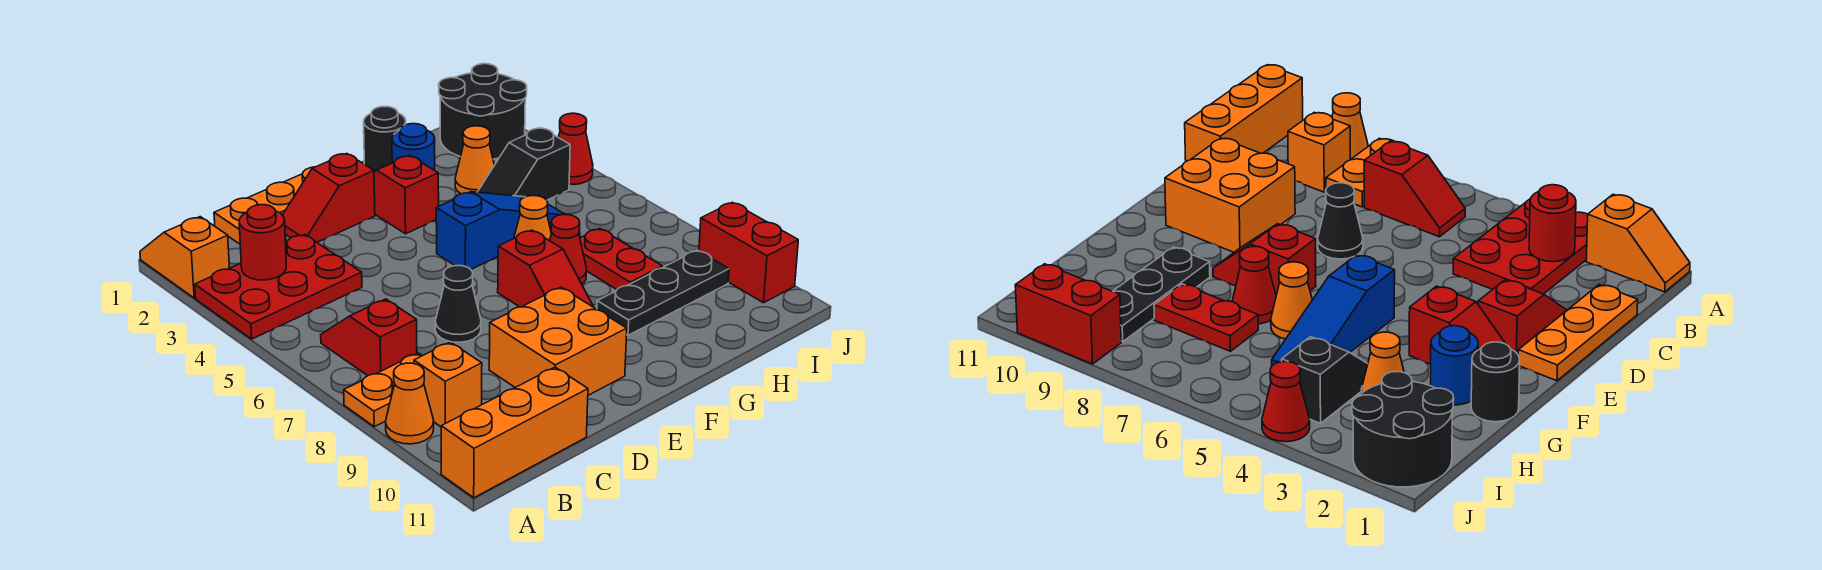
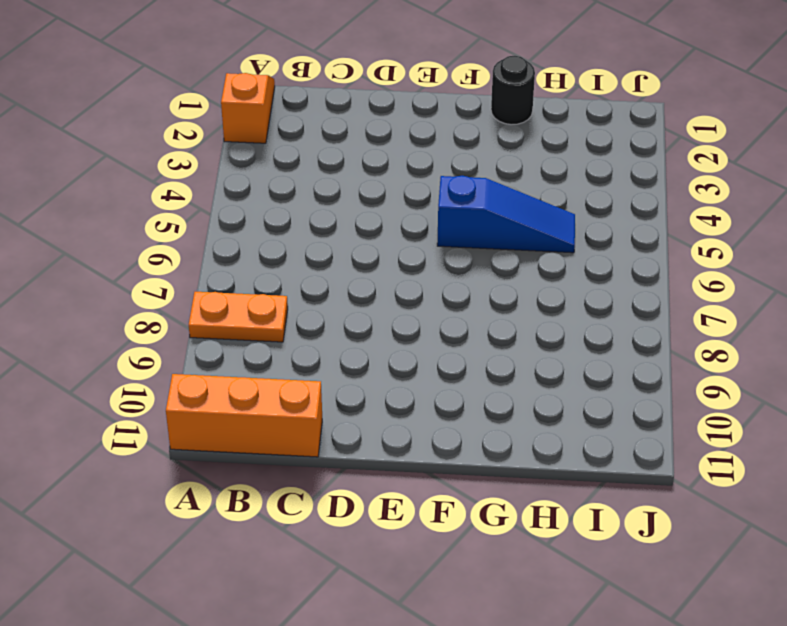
none -> red 2x3 plate [195,235,362,339]
none -> orange 1x1 cone [386,363,434,444]
none -> red 1x2 slope [321,299,417,376]

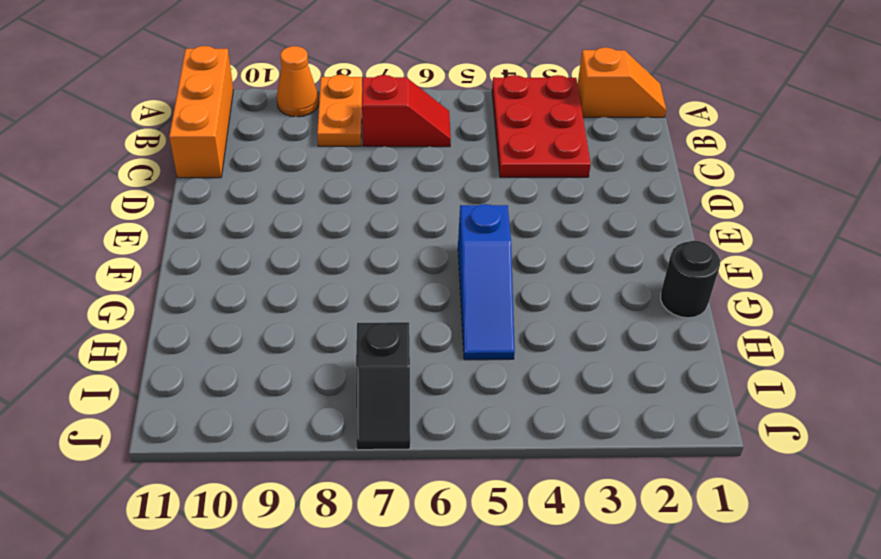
black 1x2 slope [356,322,410,450] -> black 1x2 slope turned to [478,128,570,200]
none -> orange 1x1 brick [414,342,482,427]
none -> orange 1x3 plate [214,167,314,244]
none -> red 1x2 slope [283,153,375,242]

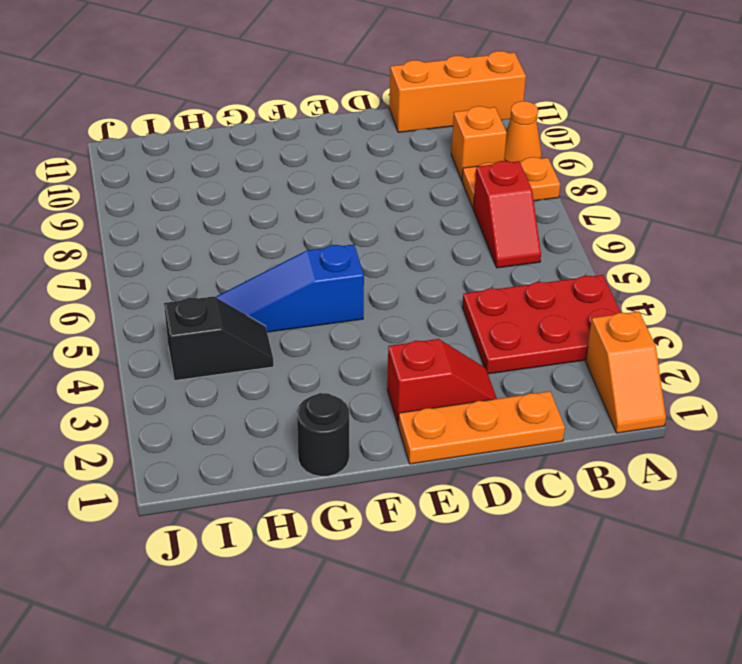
none -> black 1x1 cone [435,266,481,342]
none -> orange 2x2 brick [489,287,627,395]
none -> red 1x2 slope [374,155,439,234]

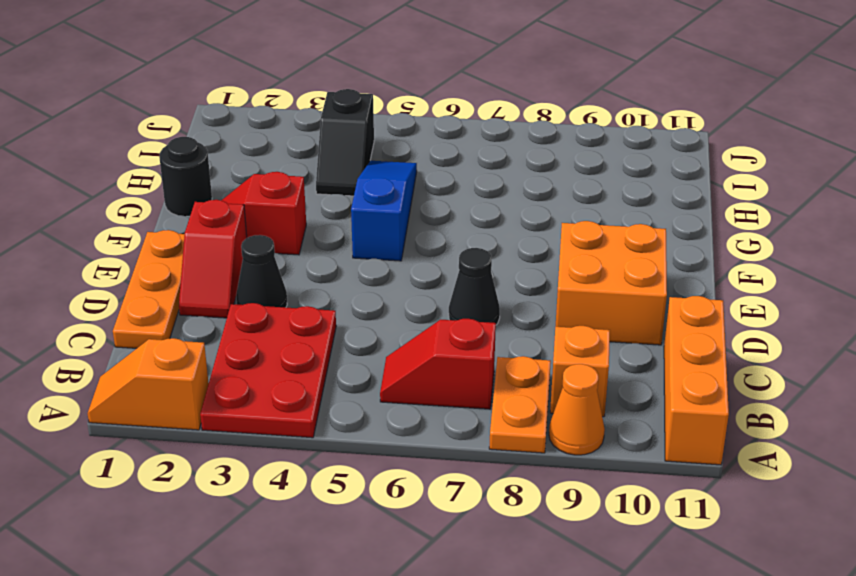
black 1x1 cone [236,235,287,307] -> none
none -> red 1x2 slope [498,230,593,307]
none -> blue 1x1 round brick [392,124,435,170]
none -> orange 1x1 cone [514,196,551,241]

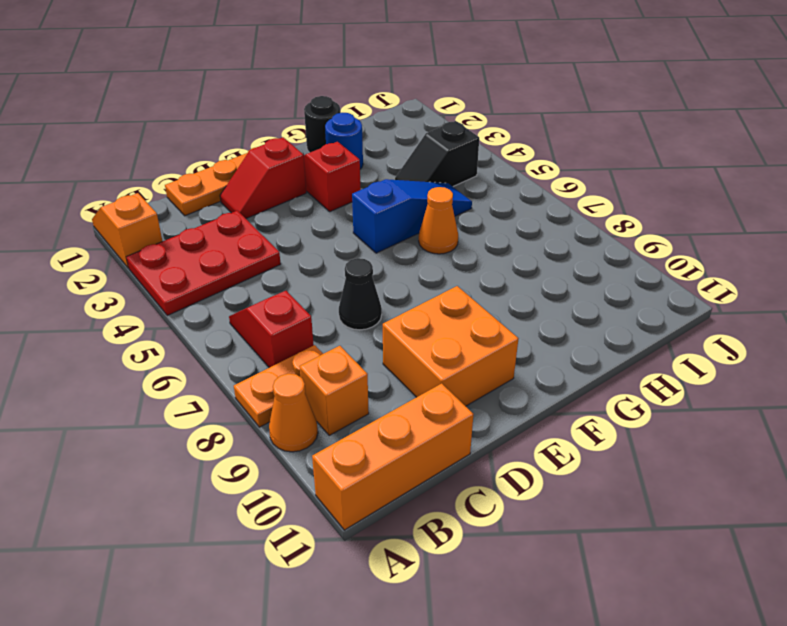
none -> red 1x2 slope [498,230,593,307]
none -> red 1x1 cone [550,215,586,284]
none -> black 1x3 plate [597,250,729,335]

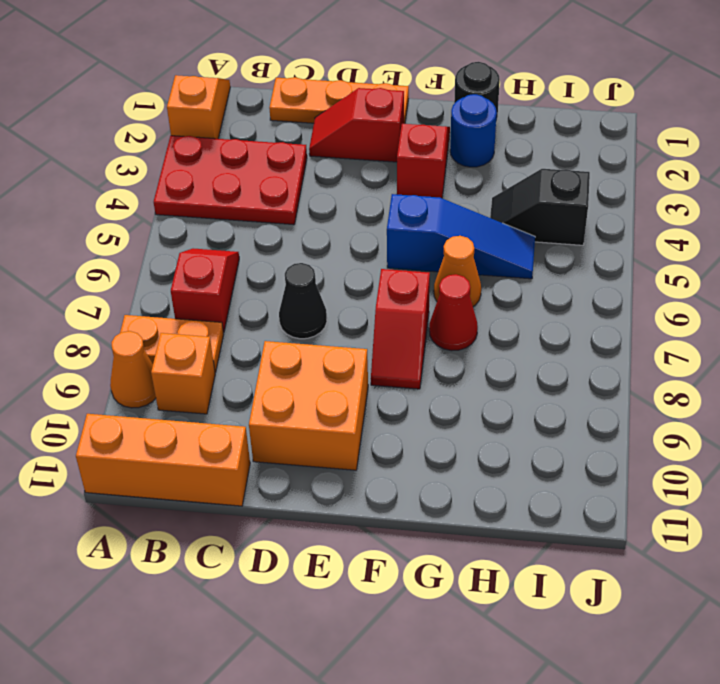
none -> black 1x3 plate [597,250,729,335]
none -> orange 1x1 cone [455,126,494,194]
none -> red 1x2 plate [580,229,662,289]

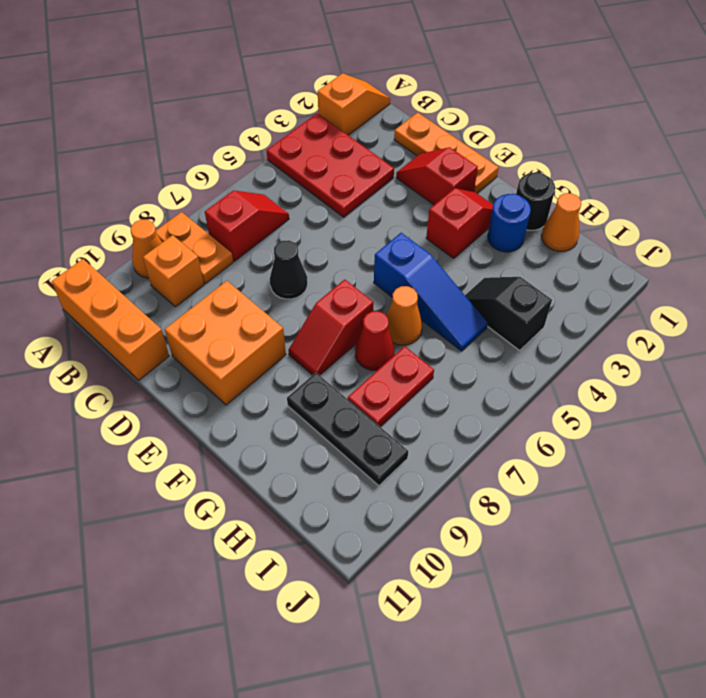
orange 1x1 cone [541,193,581,251] -> orange 1x1 cone moved to [455,126,494,194]
none -> black 2x2 round brick [439,64,527,159]
none -> red 1x1 cone [558,113,593,184]
none -> red 1x2 brick [699,202,798,303]

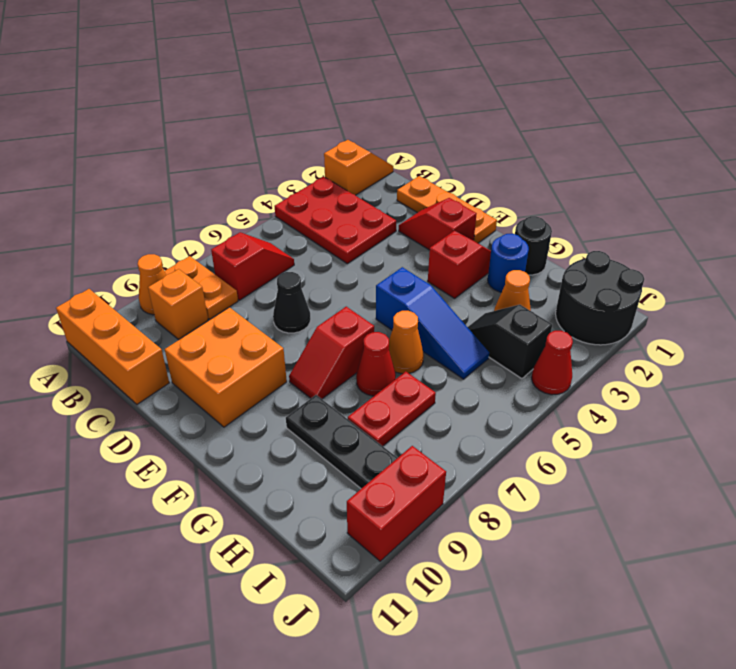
none -> red 1x1 round brick [239,205,286,280]

